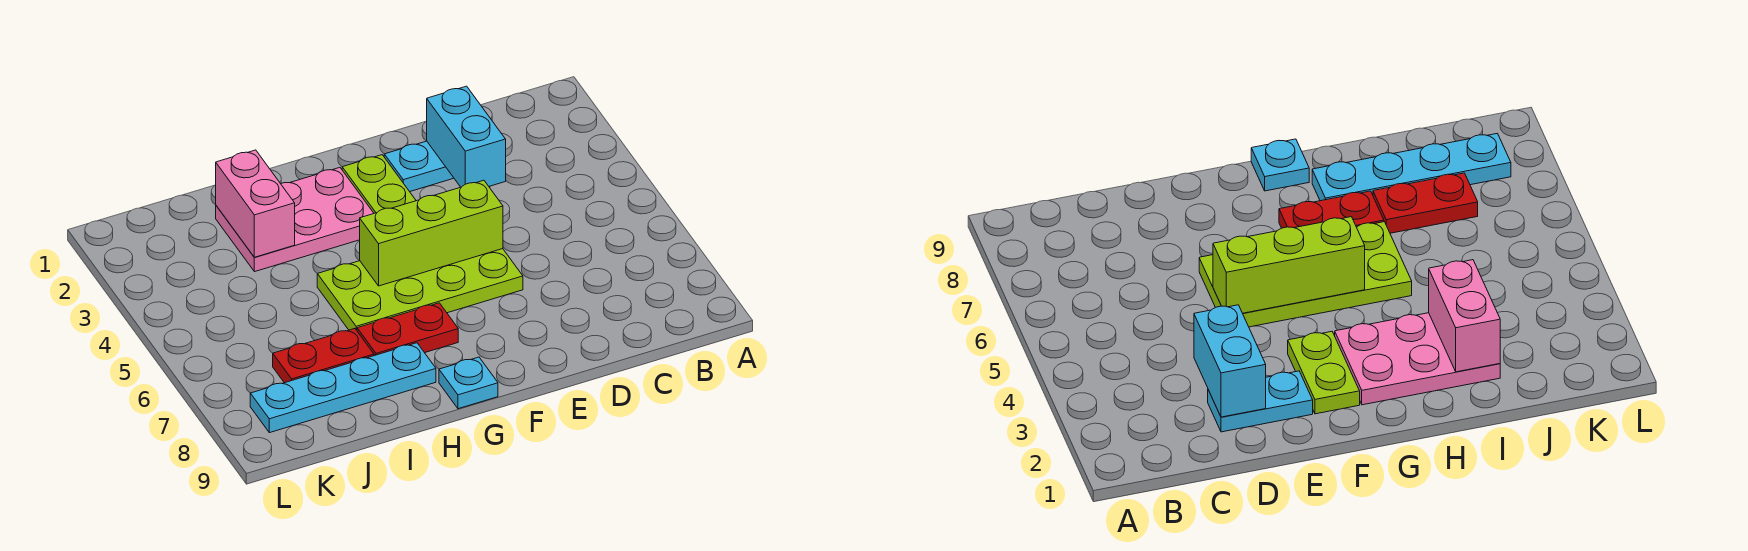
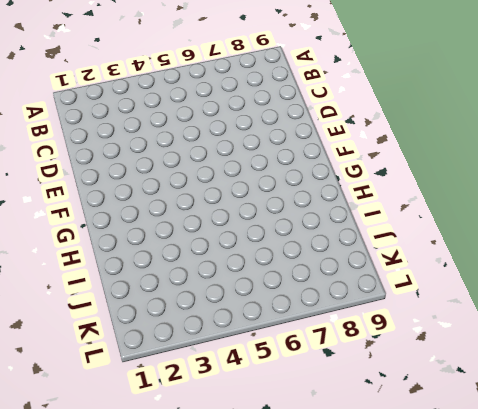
none -> cyan 1x2 plate [384,141,453,192]
none -> lime 2x4 plate [317,249,523,330]

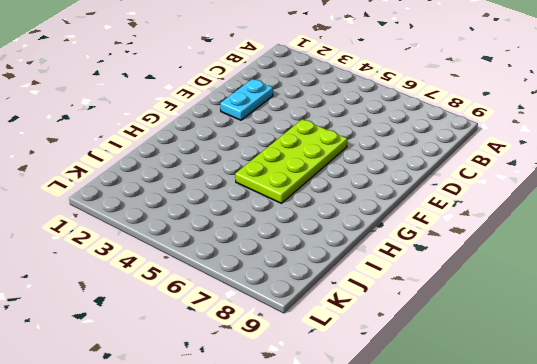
none -> lime 1x2 plate [342,155,416,213]
none -> pink 2x3 plate [216,168,374,272]

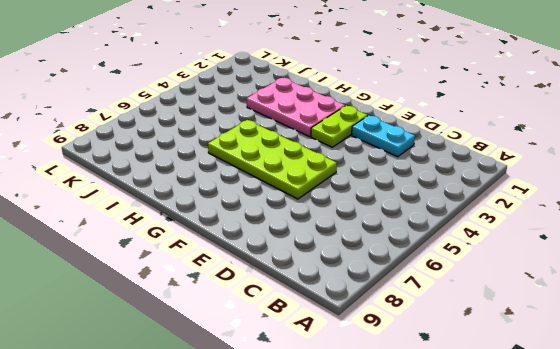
none -> red 1x2 plate [357,303,458,356]
none -> cyan 1x1 plate [439,357,498,409]

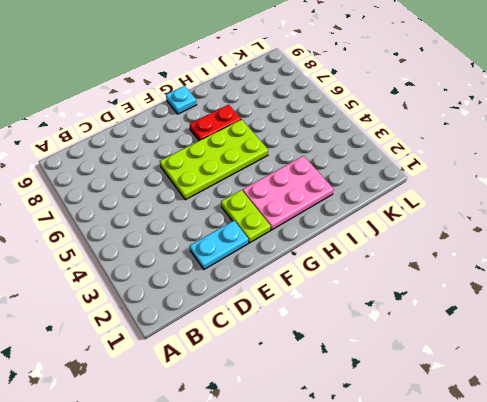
none -> cyan 1x4 plate [250,343,436,433]
none -> red 1x2 plate [273,329,374,383]

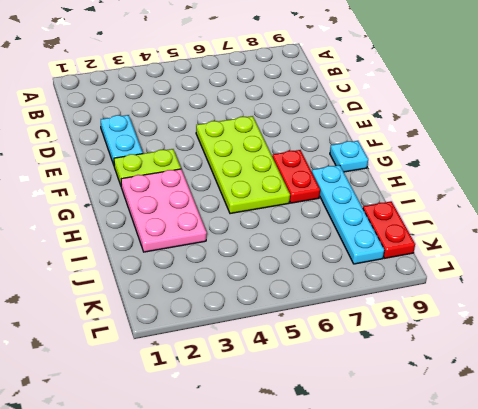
red 1x2 plate [363,201,415,258] -> red 1x2 plate moved to [273,329,374,383]
none -> cyan 1x2 brick [427,86,506,187]
none -> lime 1x3 brick [360,180,503,286]

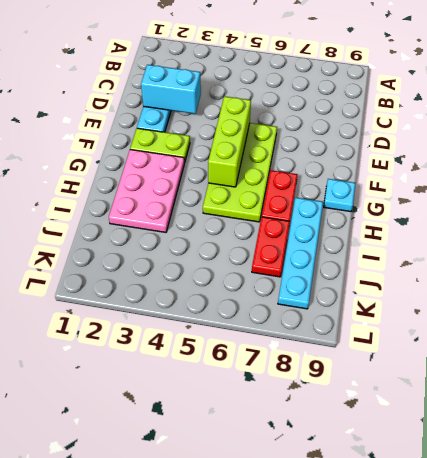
none -> pink 1x2 brick [216,150,295,257]

